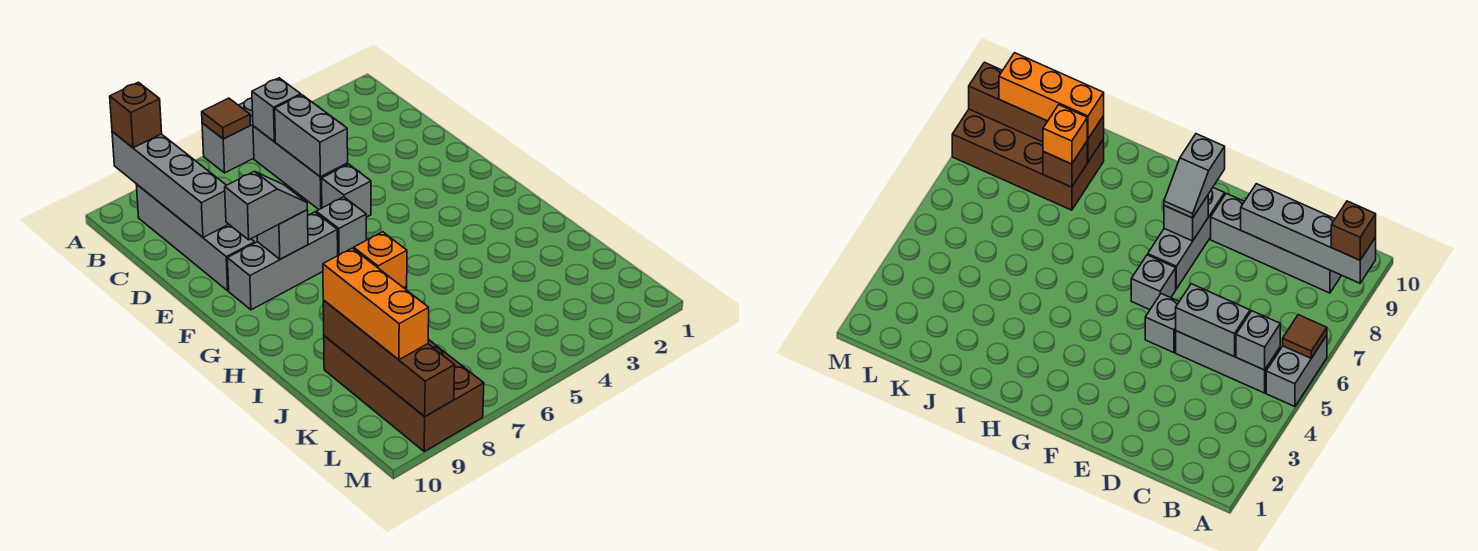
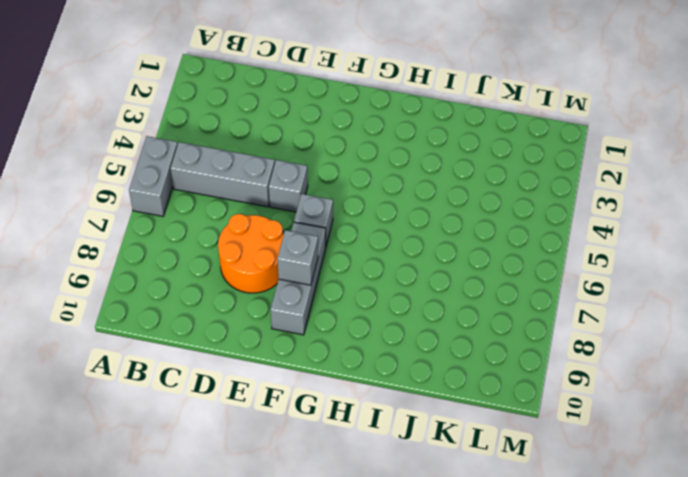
orange 2x2 round brick [218,214,284,293] -> none
none -> grey 1x4 brick [136,184,255,291]
none -> brown 2x4 brick [324,336,484,451]
none -> brown 1x1 tile [202,98,250,139]

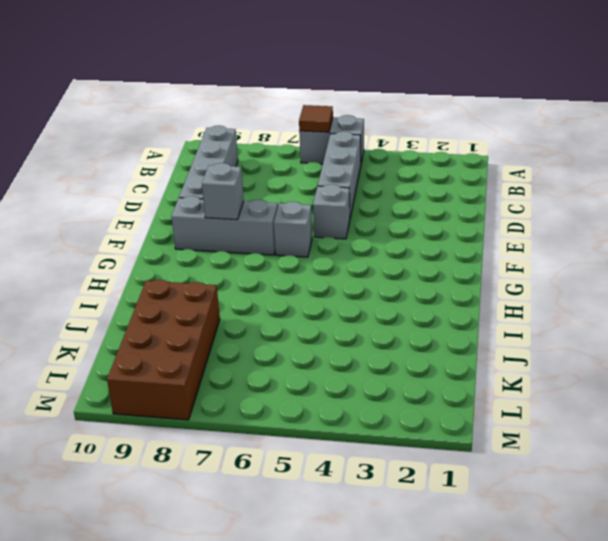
none -> grey 1x4 brick [112,132,228,237]
none -> grey 1x1 brick [252,78,301,142]
none -> grey 1x2 brick [275,95,348,177]

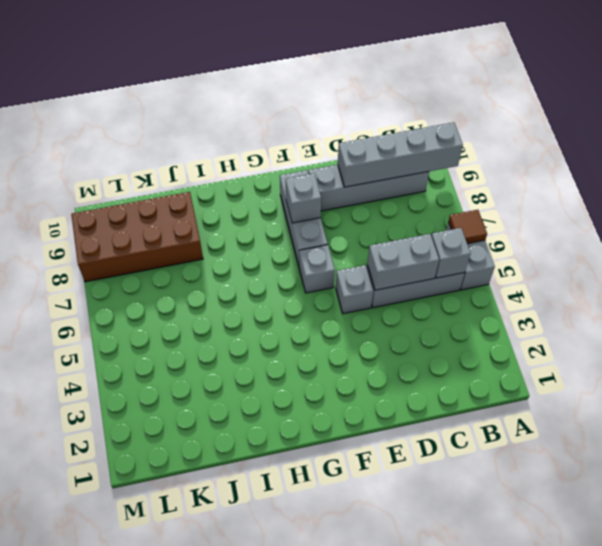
none -> brown 1x1 brick [1043,142,1087,187]
none -> brown 1x4 brick [323,300,455,417]
none -> brown 1x1 brick [110,82,162,148]

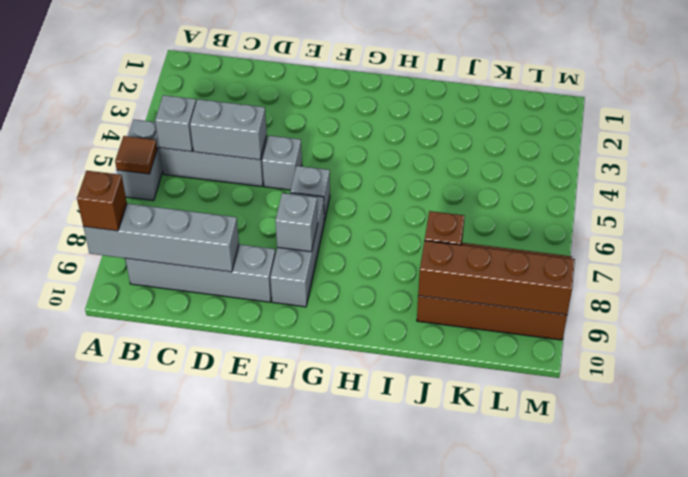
none -> grey 1x2 slope [225,171,307,240]
none -> orange 1x1 brick [354,232,407,288]
none -> orange 1x3 brick [323,248,429,360]

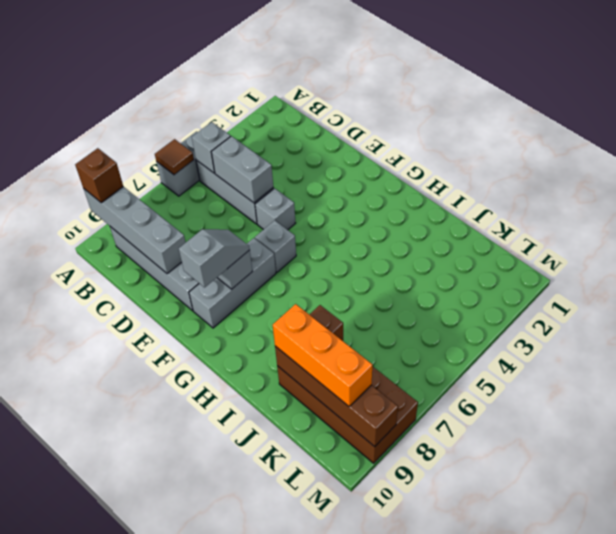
none -> orange 1x1 brick [354,232,407,288]

